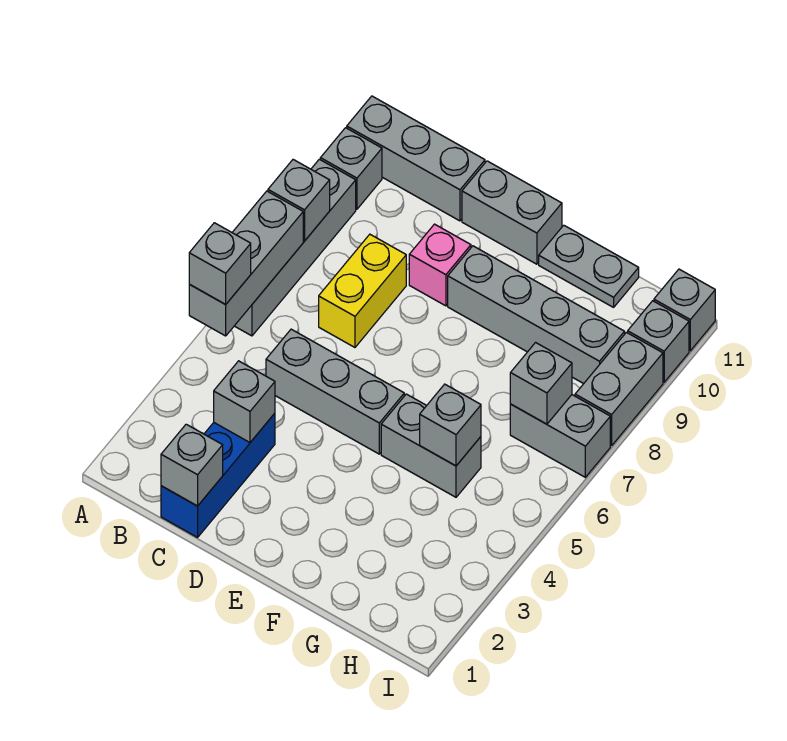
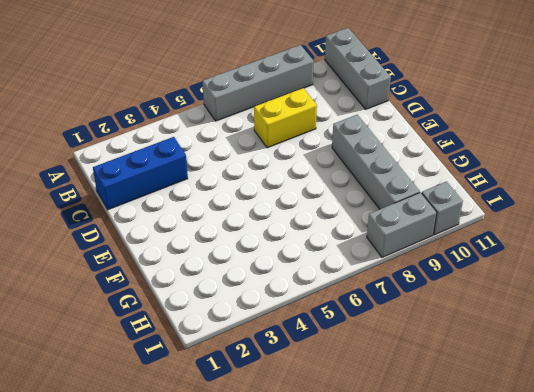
none -> grey 1x1 brick [320,128,382,209]
none -> grey 1x3 brick [266,329,404,454]
none -> pink 1x1 brick [409,224,471,306]

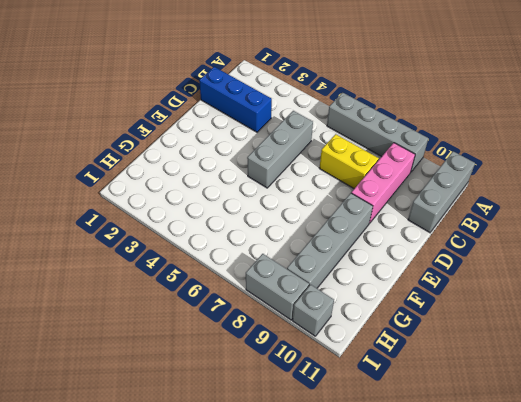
pink 1x3 brick [351,143,415,223] -> pink 1x1 brick [409,224,471,306]
none -> grey 1x1 brick [320,128,382,209]
none -> grey 1x2 brick [462,161,562,264]
none -> grey 1x2 brick [381,394,481,497]

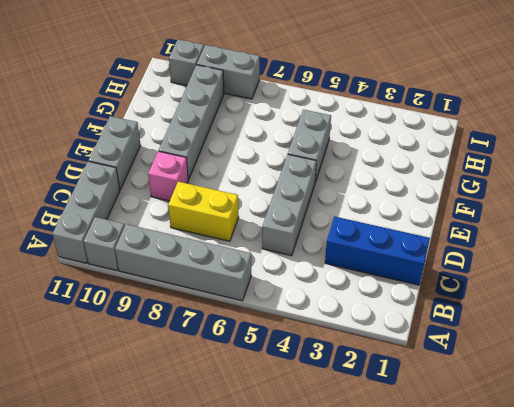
none -> grey 1x2 plate [539,225,639,307]
none -> grey 1x2 brick [510,395,610,477]
none -> grey 1x1 brick [654,269,715,351]

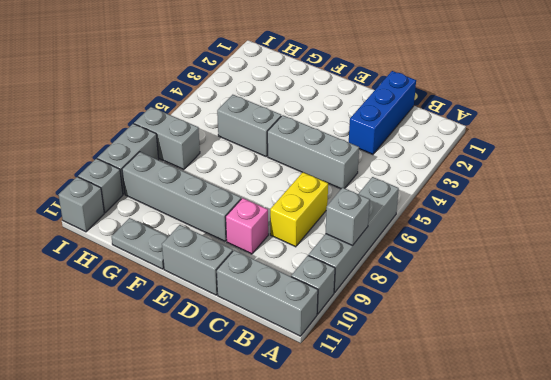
none -> grey 1x3 brick [189,191,303,336]
none -> grey 1x1 brick [161,424,223,506]
none -> grey 1x1 brick [214,361,275,442]

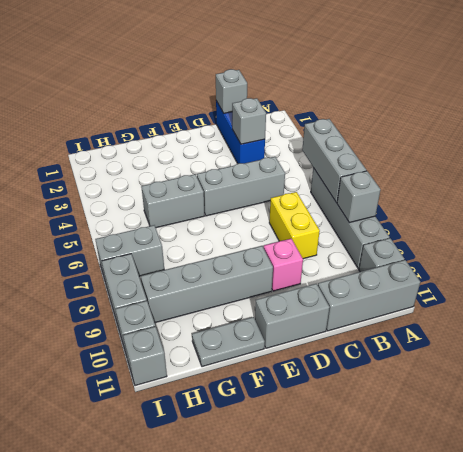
none -> grey 1x1 brick [420,384,481,466]
none -> grey 1x1 brick [510,343,572,424]
none -> grey 1x1 brick [189,223,251,304]

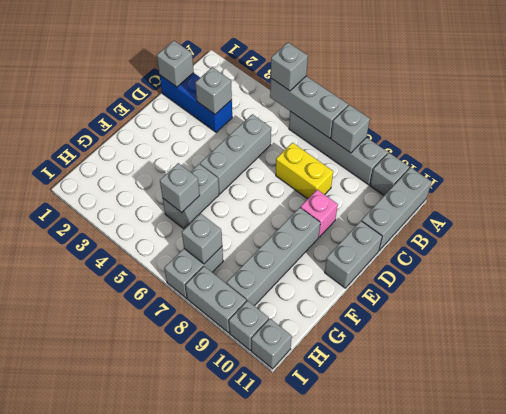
none -> grey 1x2 plate [539,225,639,307]

